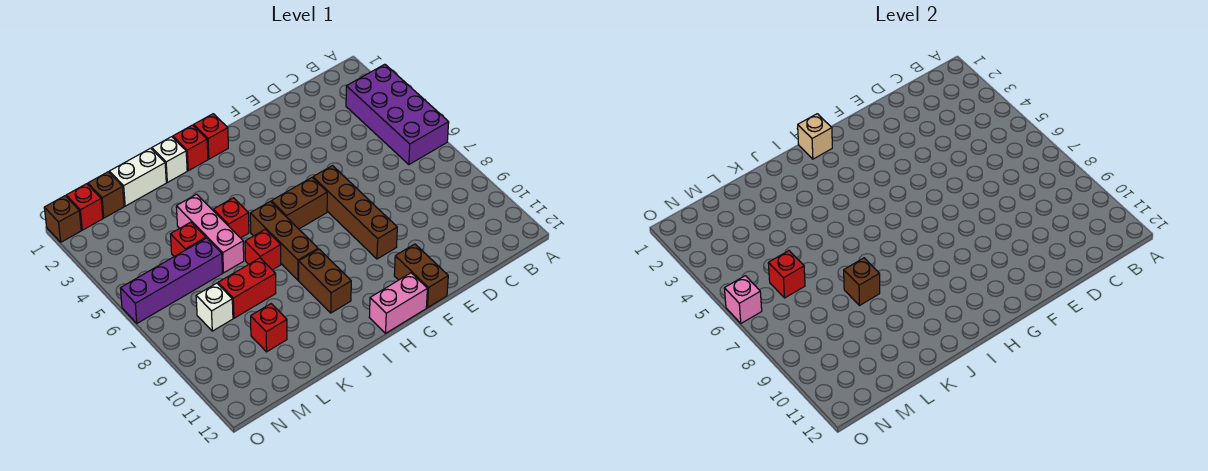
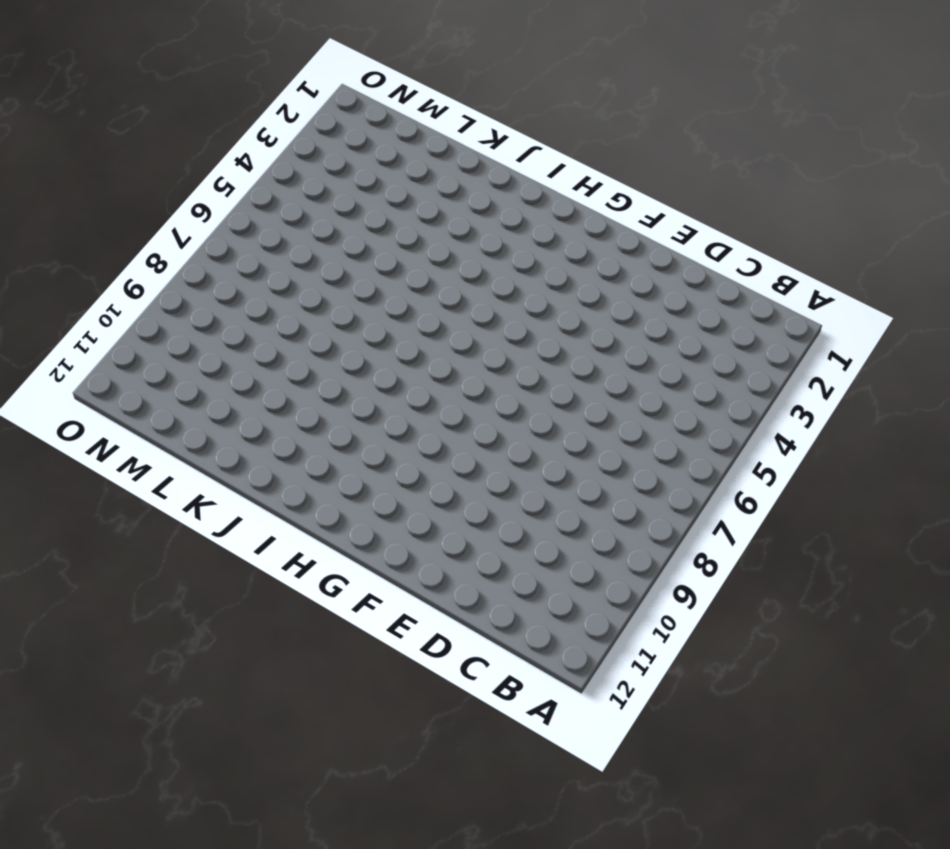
none -> purple 2x4 brick [346,64,449,165]
none -> brown 1x4 brick [313,166,397,259]
none -> brown 1x2 brick [394,244,448,308]

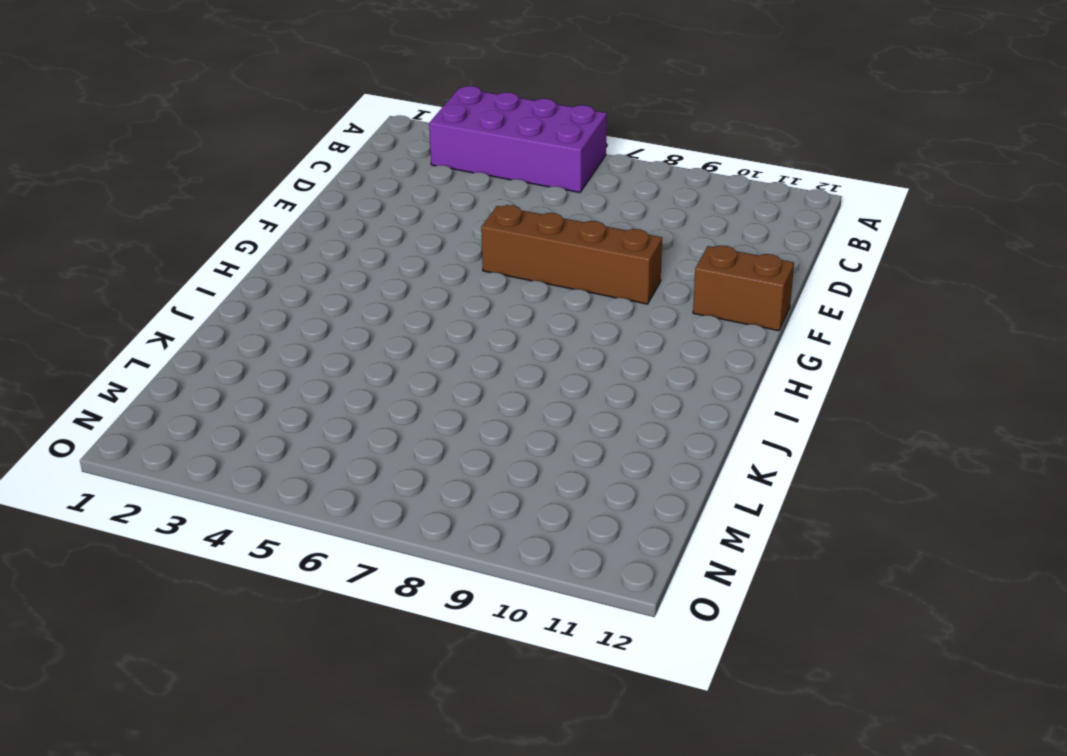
none -> brown 1x2 brick [271,178,327,229]
none -> pink 1x2 brick [369,273,427,333]
none -> red 1x1 brick [194,114,228,159]

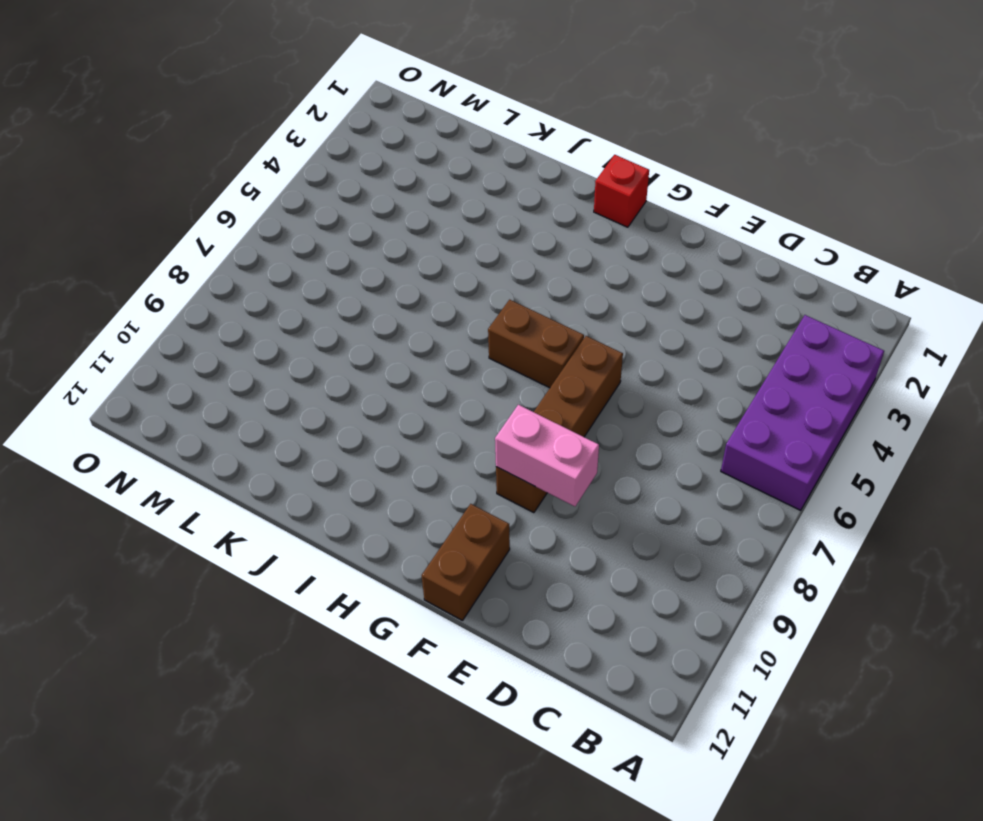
pink 1x2 brick [495,405,599,506] -> pink 1x2 brick moved to [369,273,427,333]
none -> red 1x1 brick [173,125,208,171]
none -> brown 1x3 brick [250,201,318,280]
none -> brown 1x2 brick [299,249,351,313]

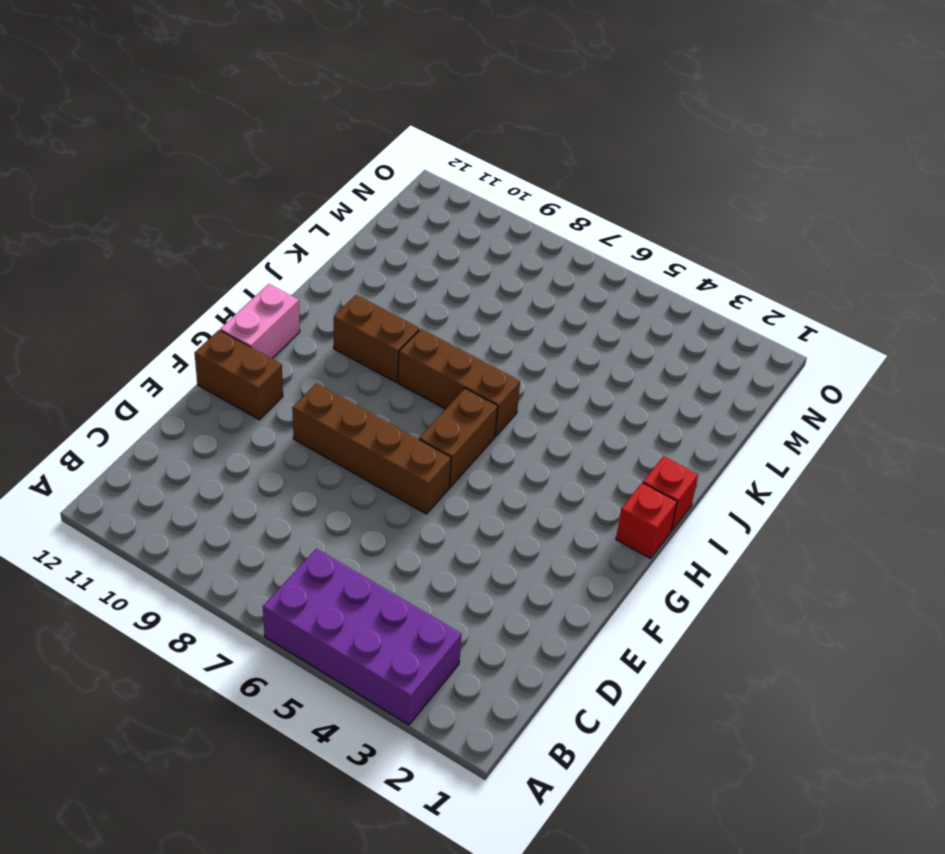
none -> white 1x1 brick [152,137,187,182]
none -> red 1x1 brick [213,198,249,238]
none -> red 1x1 brick [245,229,281,270]

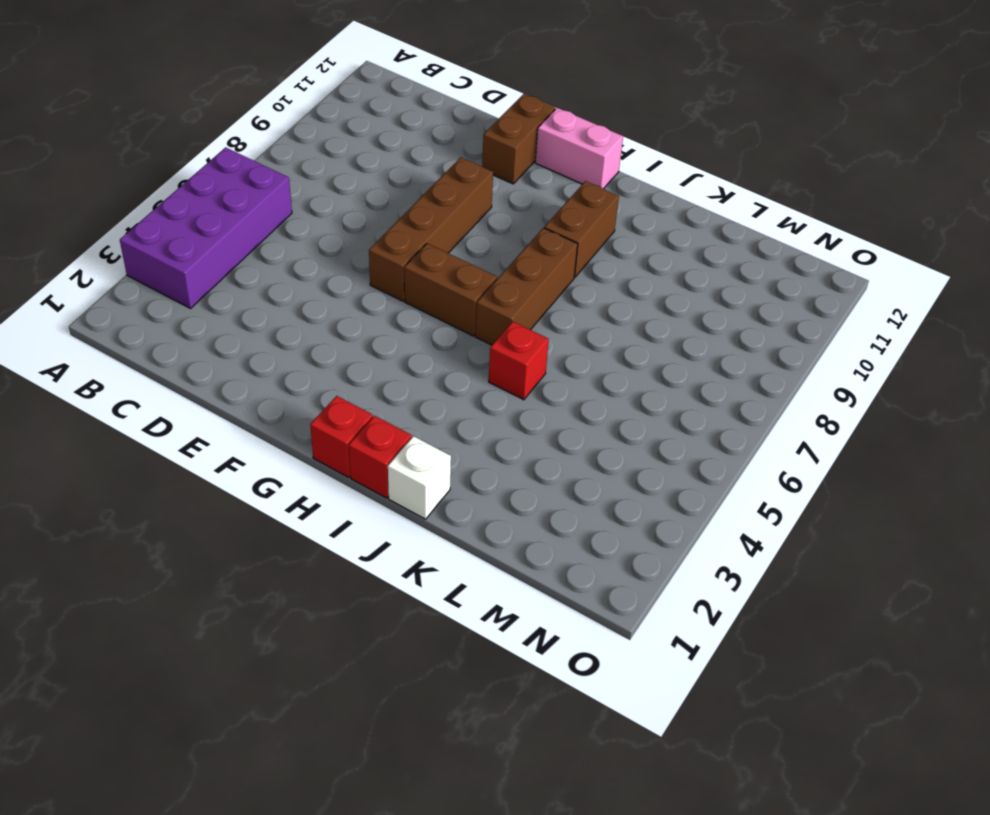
none -> red 1x1 brick [245,229,281,270]
none -> white 1x2 brick [109,148,166,206]
none -> pink 1x3 brick [176,194,244,273]

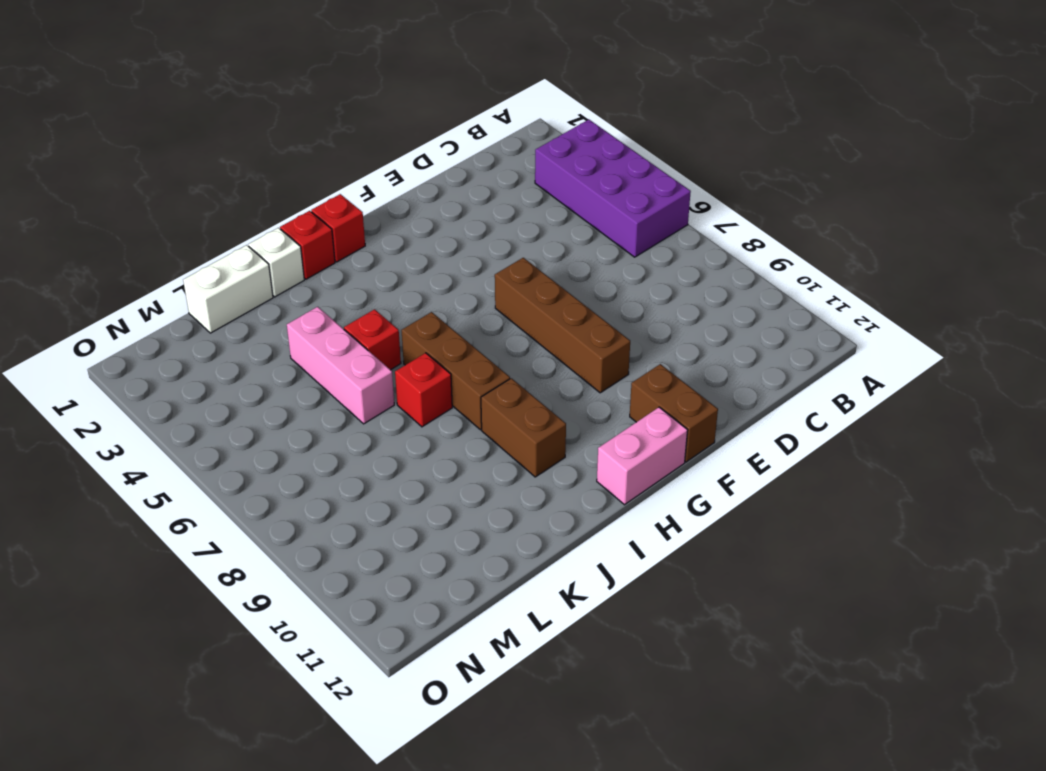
none -> brown 1x2 brick [271,178,327,229]
none -> red 1x2 brick [218,258,276,318]
none -> red 1x1 brick [170,222,206,256]

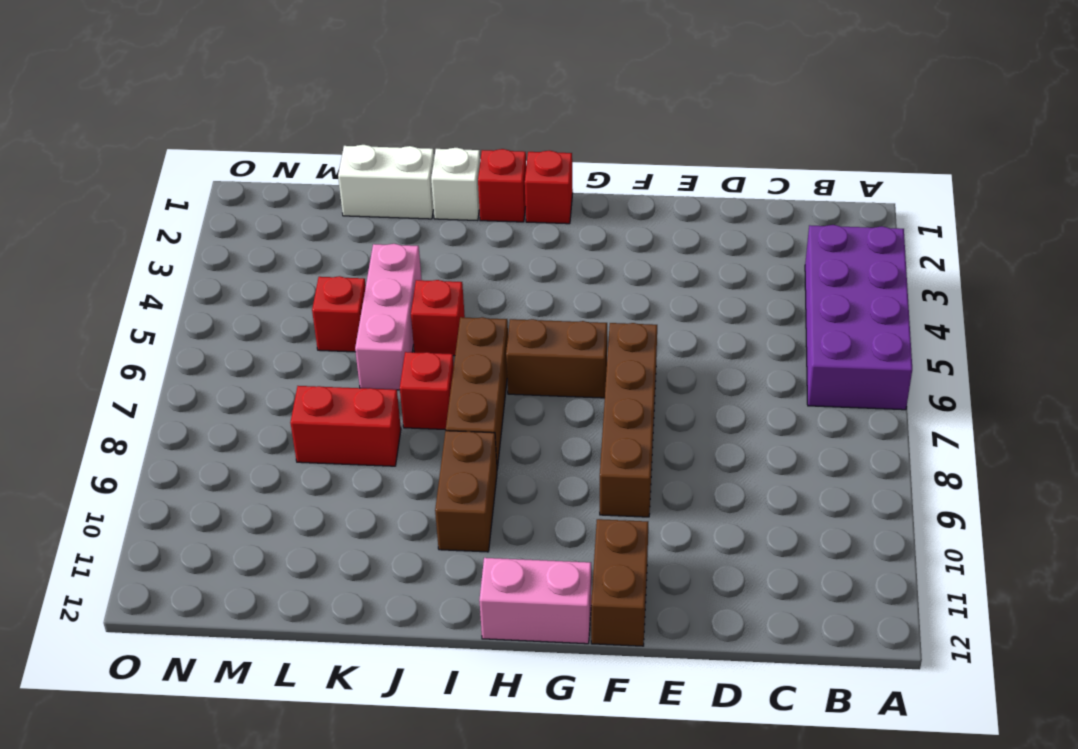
none -> purple 1x4 brick [120,238,222,323]
none -> red 1x1 brick [251,304,287,352]
none -> brown 1x1 brick [88,172,124,218]

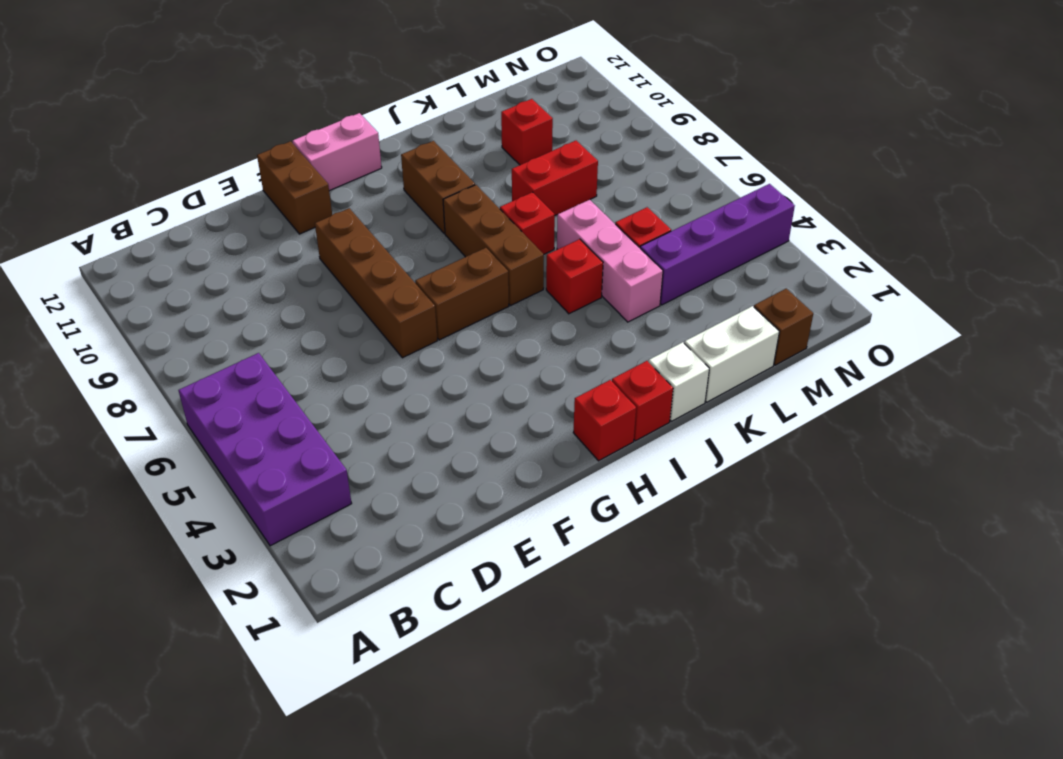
purple 1x4 brick [640,184,795,305] -> purple 1x4 brick moved to [120,238,222,323]
none -> white 1x1 brick [196,283,233,331]
none -> red 1x1 brick [66,184,103,230]
none -> brown 1x1 brick [44,196,81,242]

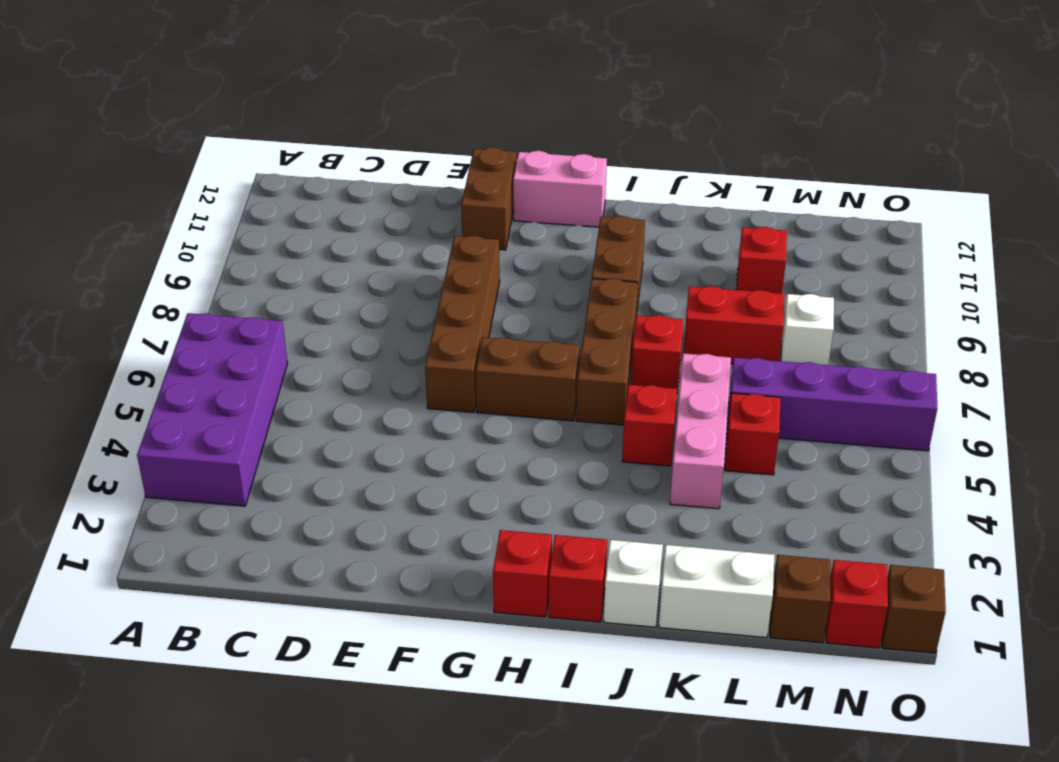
none -> tan 1x1 brick [798,114,832,159]
none -> brown 1x1 brick [844,258,880,305]
none -> red 1x1 brick [768,251,805,298]

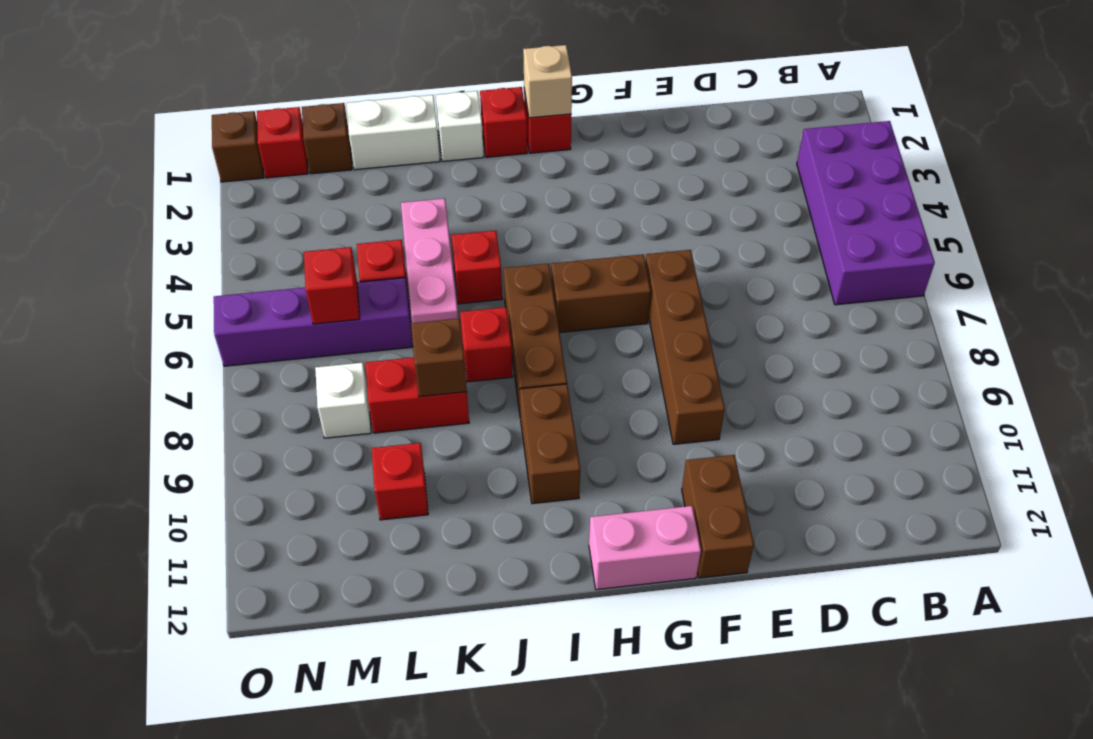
none -> pink 1x1 brick [724,276,762,323]

